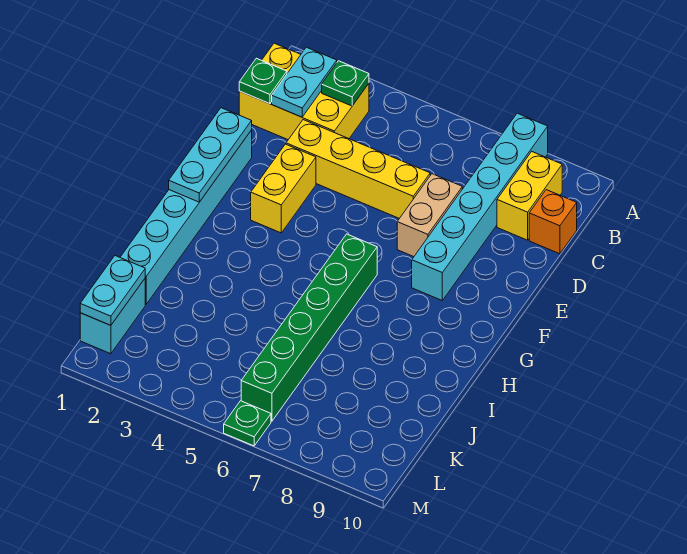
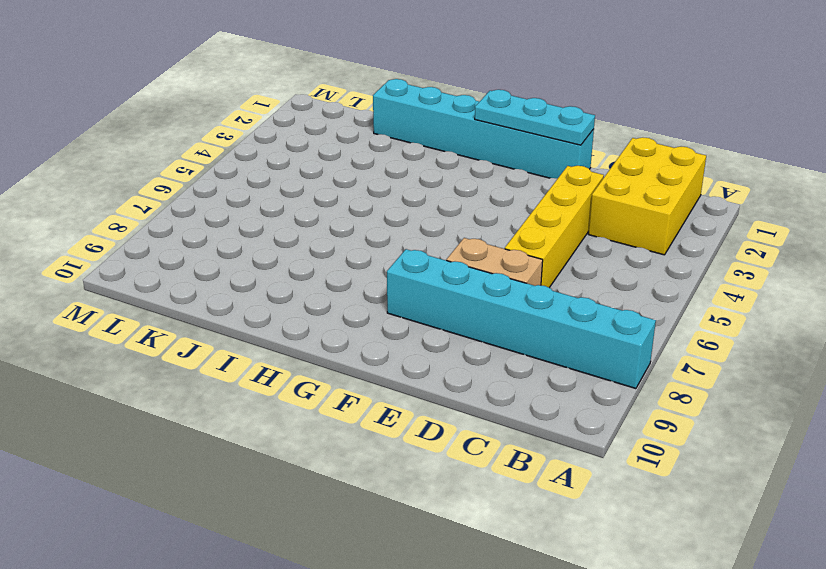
none -> yellow 1x2 brick [497,152,562,240]
none -> orange 1x1 brick [529,190,577,254]
none -> yellow 1x2 brick [251,144,316,233]

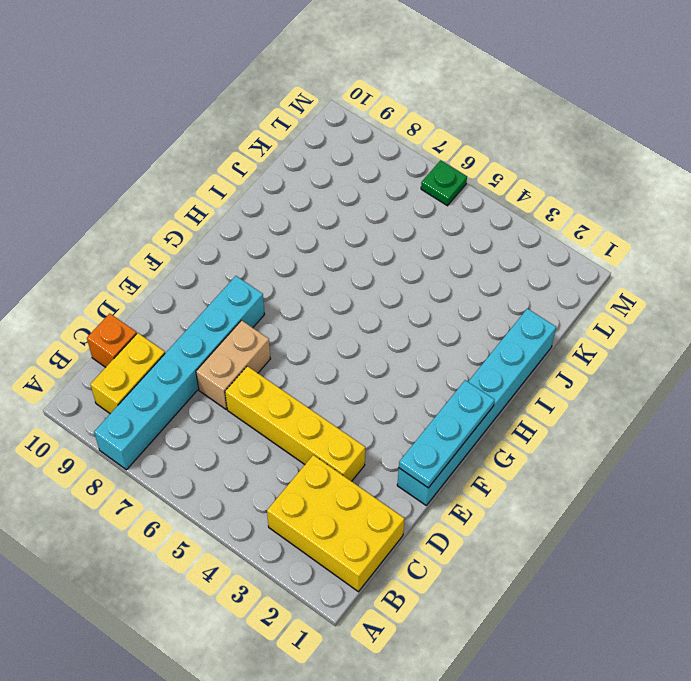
none -> yellow 1x2 brick [251,144,316,233]
none -> green 1x6 brick [241,234,377,421]
none -> cyan 1x2 brick [80,279,145,354]

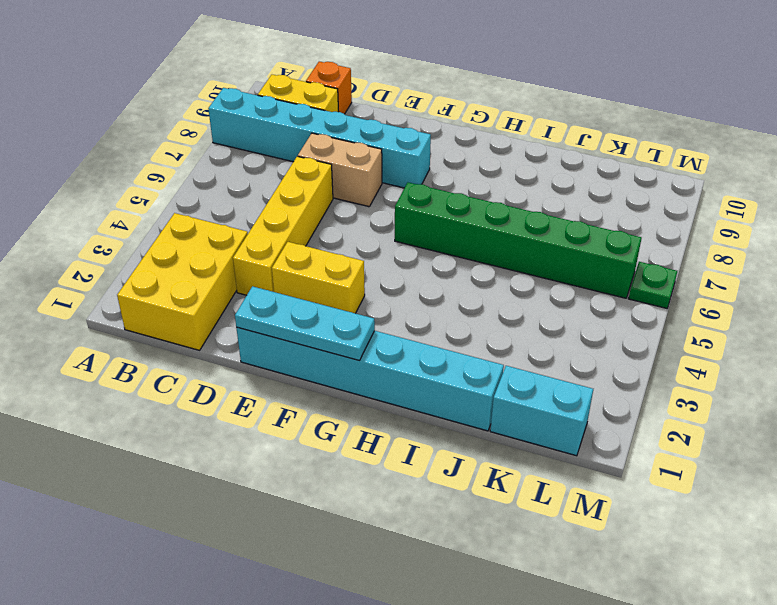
none -> cyan 1x2 plate [272,47,337,117]
none -> green 1x1 plate [322,61,369,106]
none -> green 1x1 plate [239,58,287,104]

